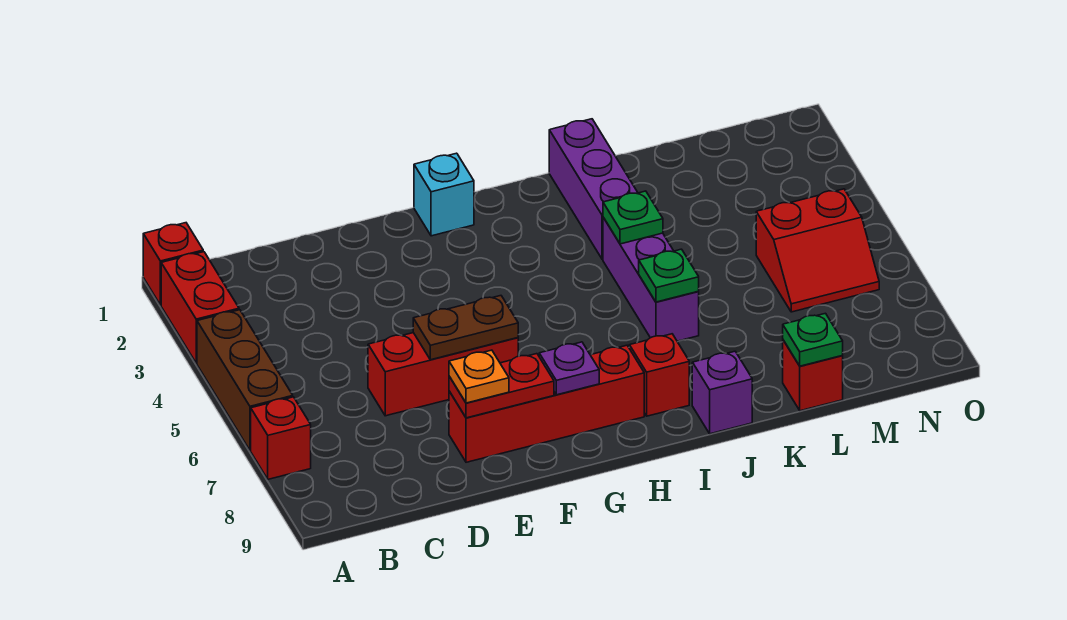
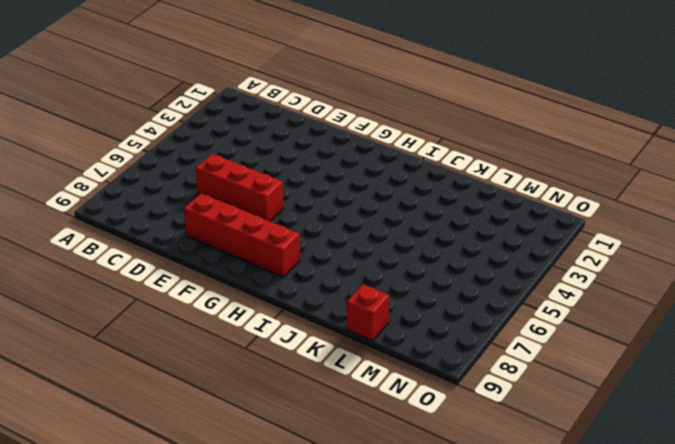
none -> red 1x1 brick [143,223,203,305]
none -> red 1x2 brick [161,252,239,363]
none -> brown 1x3 brick [197,310,293,450]

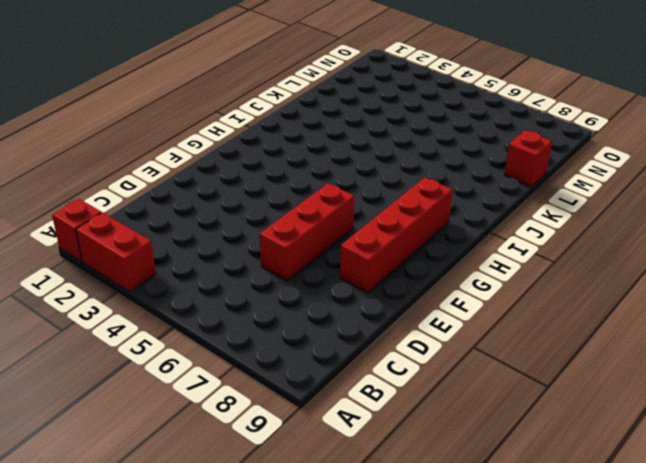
none -> brown 1x3 brick [197,310,293,450]
none -> red 1x1 brick [251,397,311,479]
none -> cyan 1x1 brick [414,153,474,236]

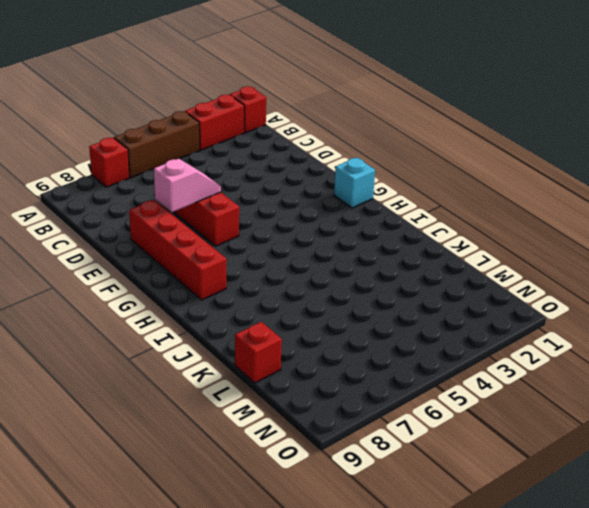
pink 1x2 slope [154,159,221,212] -> brown 1x2 plate [413,296,518,360]
none -> red 1x1 brick [629,334,689,416]
none -> purple 1x3 brick [549,119,638,259]
none -> purple 1x3 brick [603,217,699,341]

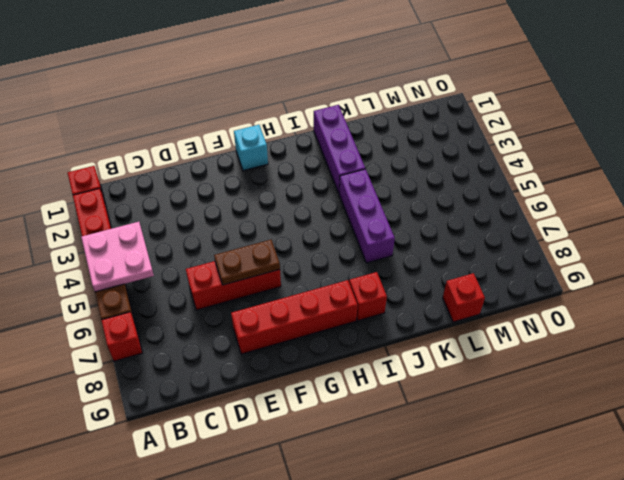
pink 2x2 plate [81,222,154,292] -> none
none -> purple 1x1 brick [692,351,752,434]
none -> red 2x2 slope [756,189,879,312]
none -> red 1x2 plate [449,354,554,418]

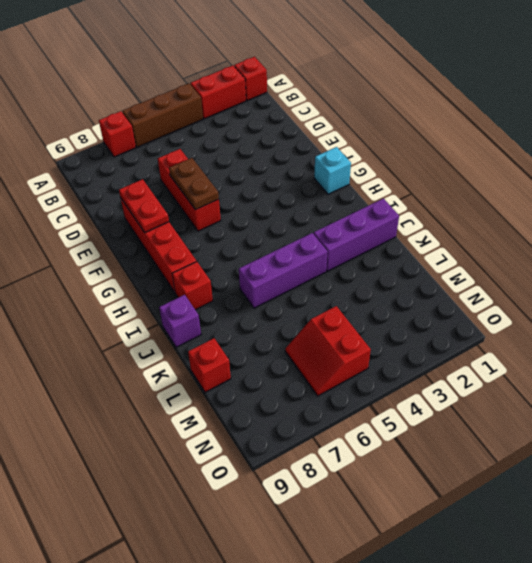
none -> purple 1x1 plate [539,342,599,395]
none -> green 1x1 plate [603,191,663,244]
none -> green 1x1 plate [639,249,699,302]

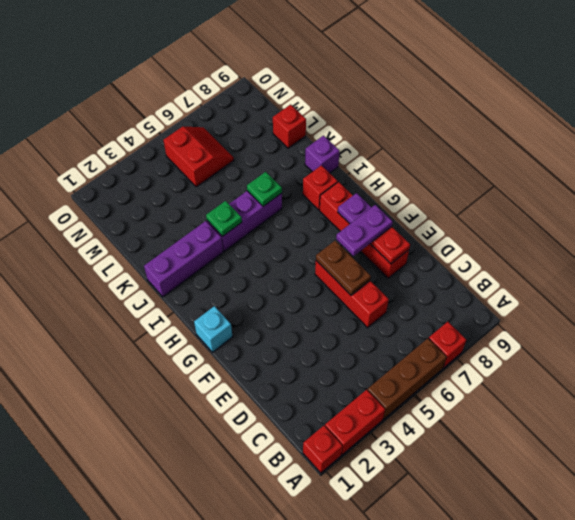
purple 1x2 plate [336,205,393,256] -> none
none -> green 1x1 plate [783,313,843,366]
none -> orange 1x1 plate [449,350,509,403]

